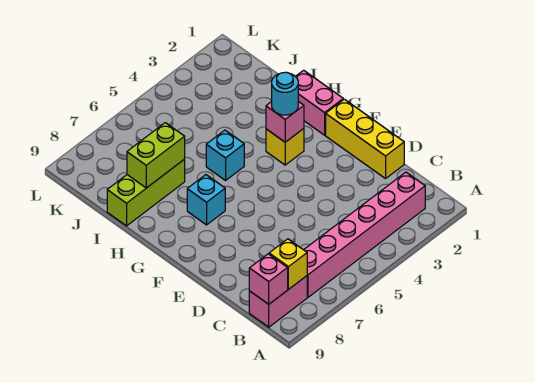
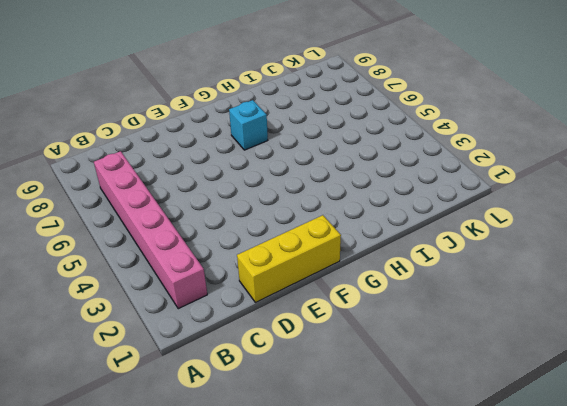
none -> pink 1x2 brick [249,276,307,327]
none -> pink 1x2 brick [295,70,343,135]
none -> yellow 1x1 brick [266,129,304,165]

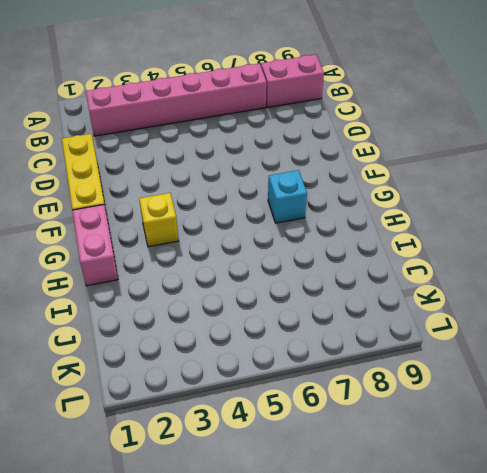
none -> cyan 1x1 brick [206,130,244,180]
none -> lime 1x3 brick [107,159,185,226]
none -> yellow 1x1 brick [269,239,307,290]

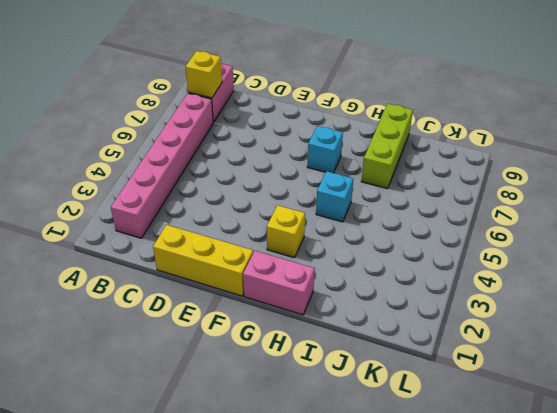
none -> pink 1x1 brick [249,254,288,304]
none -> pink 1x1 brick [266,101,304,142]
none -> lime 1x2 brick [127,123,185,188]

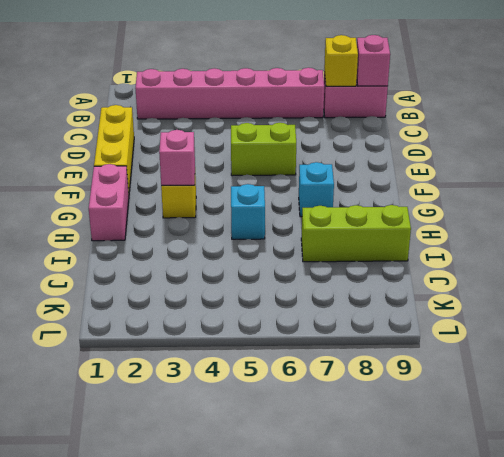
lime 1x2 brick [231,123,296,176] -> lime 1x2 brick moved to [127,123,185,188]
none -> cyan 1x1 round brick [272,72,298,115]

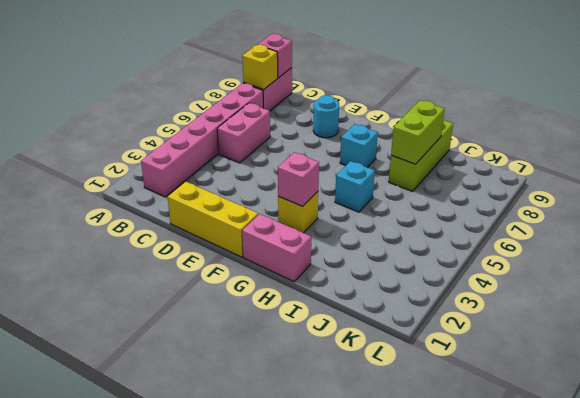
pink 1x2 brick [217,103,270,163] -> none
cyan 1x1 round brick [313,95,339,138] -> cyan 1x1 round brick moved to [272,72,298,115]

